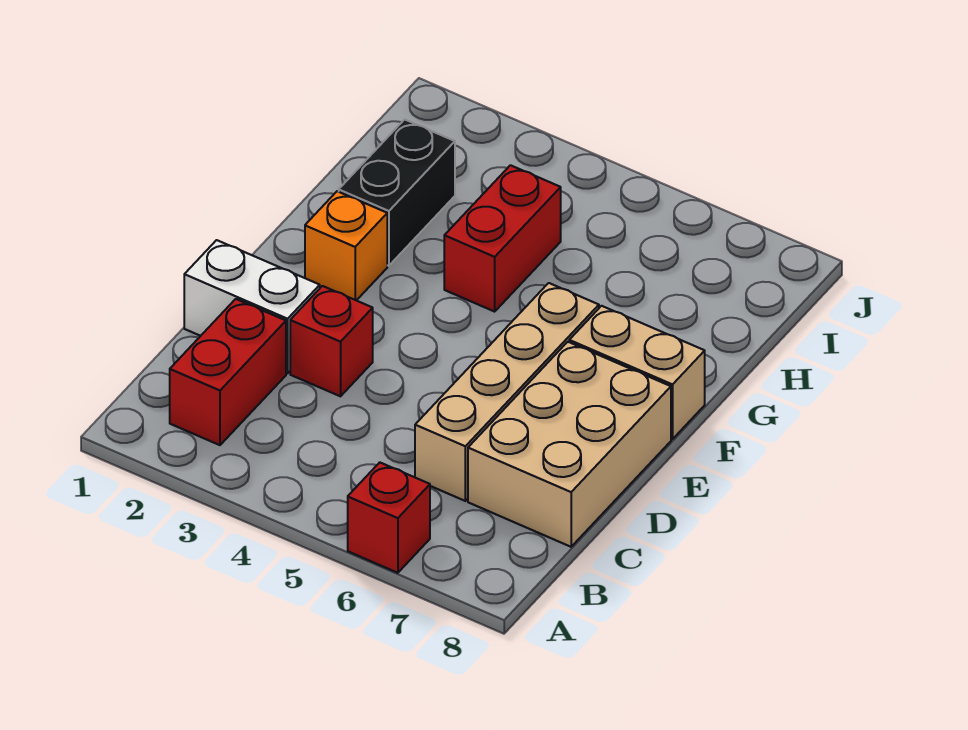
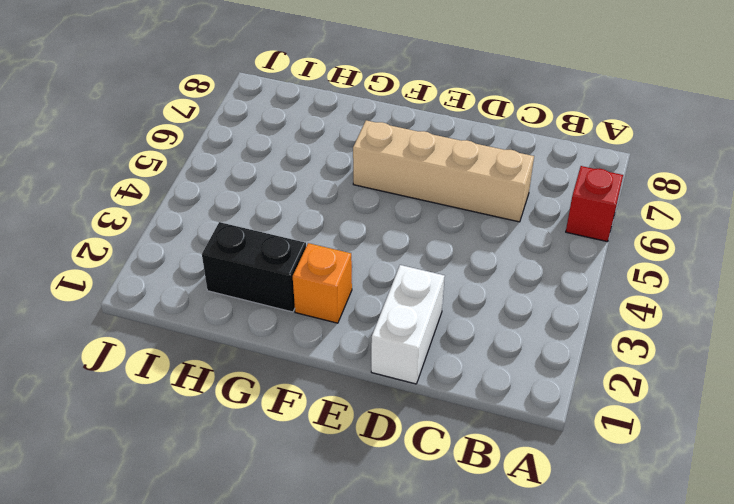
none -> red 1x2 brick [170,299,286,445]
none -> tan 2x3 brick [468,342,671,547]

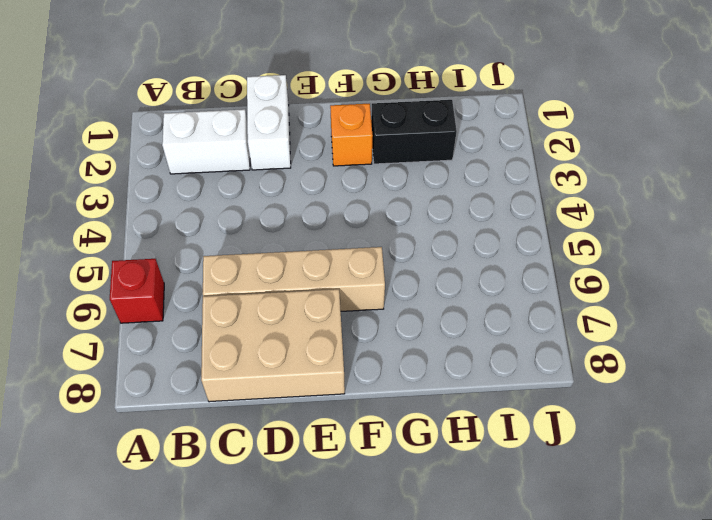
white 1x2 brick [162,109,250,174] -> red 1x2 brick [170,299,286,445]
none -> red 1x1 brick [290,286,373,396]
none -> tan 1x2 brick [569,306,705,439]

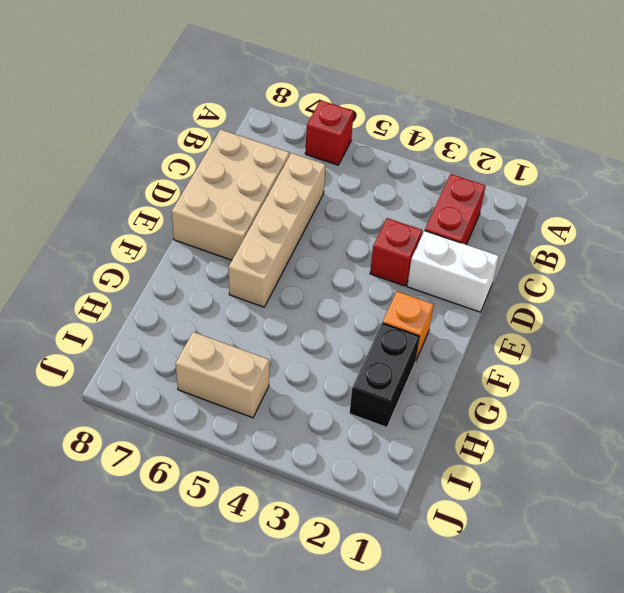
tan 1x2 brick [176,332,269,418] -> tan 1x2 brick moved to [569,306,705,439]
none -> red 1x2 brick [444,165,561,312]

